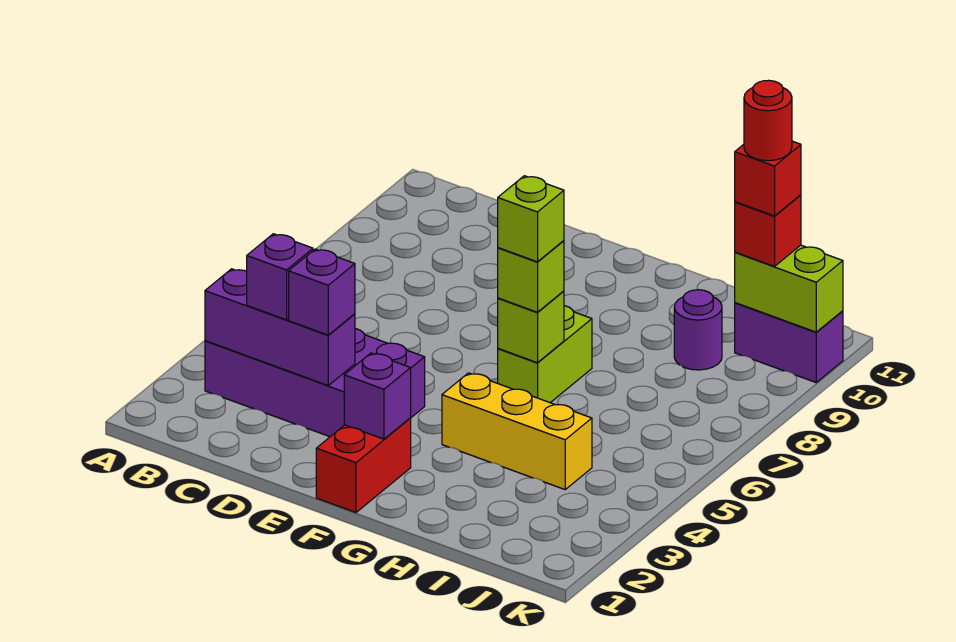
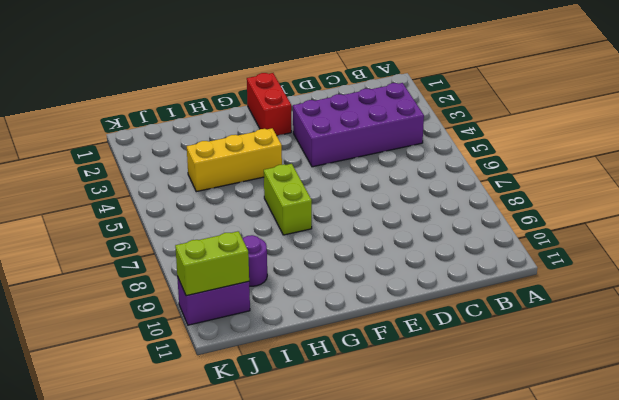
none -> purple 1x3 brick [205,269,355,385]
none -> purple 1x1 brick [344,353,411,439]
none -> lime 1x1 brick [498,291,564,363]

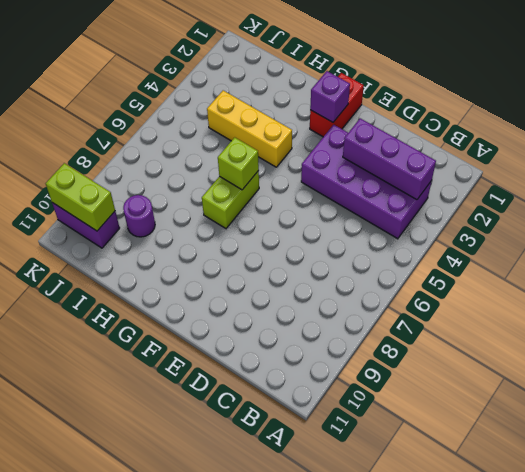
none -> purple 1x1 brick [247,234,313,320]
none -> purple 1x1 brick [289,249,355,335]
none -> lime 1x1 brick [498,241,564,312]

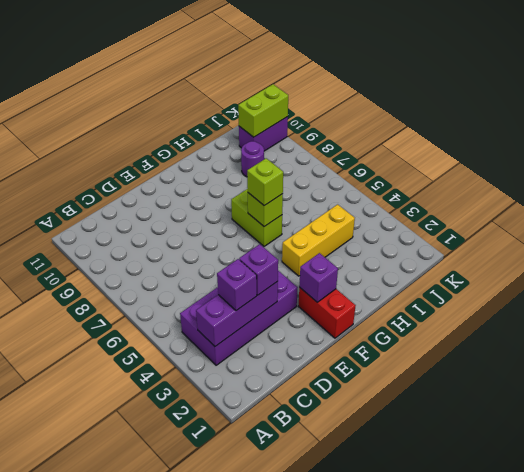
none -> red 1x1 brick [735,195,801,266]
none -> lime 1x1 brick [498,176,564,262]
none -> red 1x1 brick [735,141,801,216]

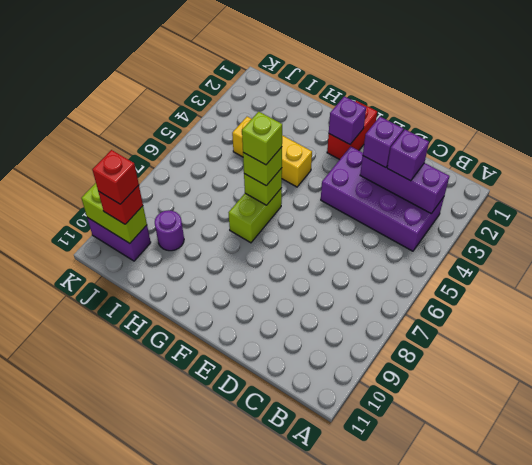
none -> red 1x1 round brick [744,80,792,161]

